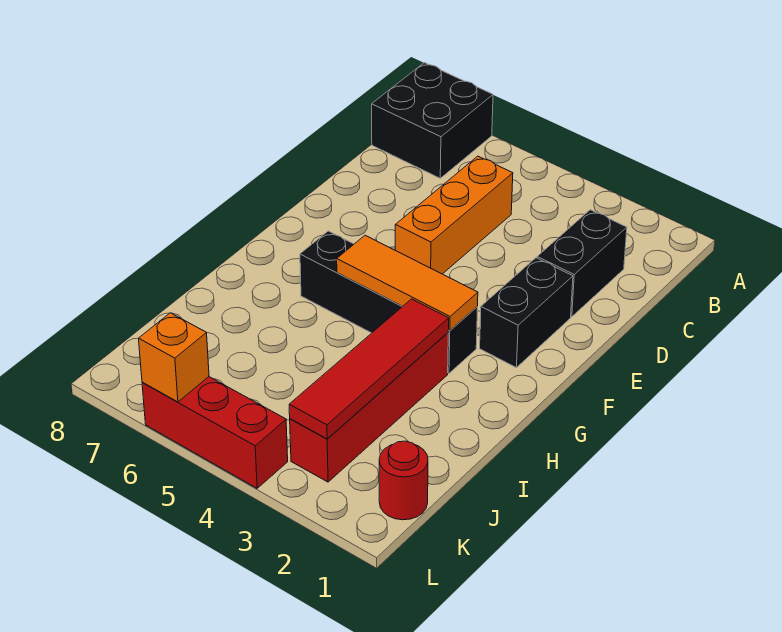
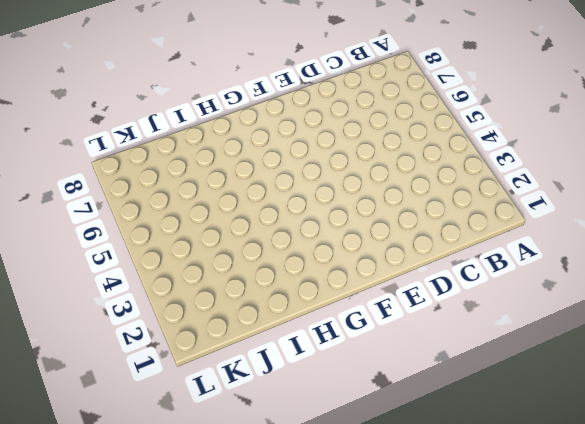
none -> black 2x2 brick [372,63,493,178]
none -> black 1x2 brick [537,210,627,317]

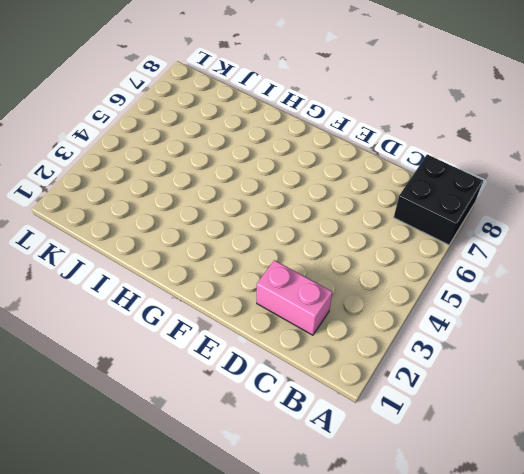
pink 1x2 brick [257,260,332,335] -> black 1x2 brick [537,210,627,317]
none -> orange 1x3 brick [395,156,513,274]
none -> black 1x2 brick [480,258,573,367]

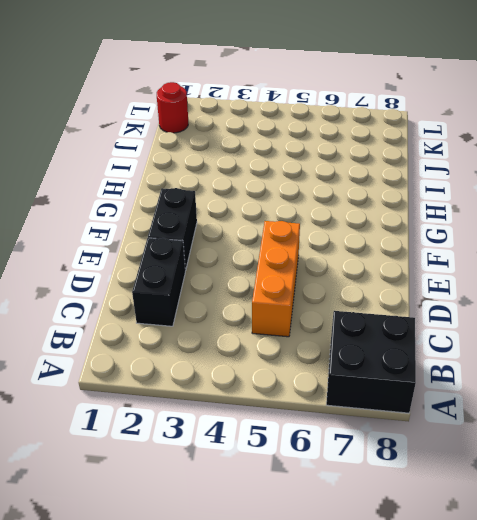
none -> black 1x4 brick [300,231,478,373]
none -> red 1x4 brick [290,333,448,482]

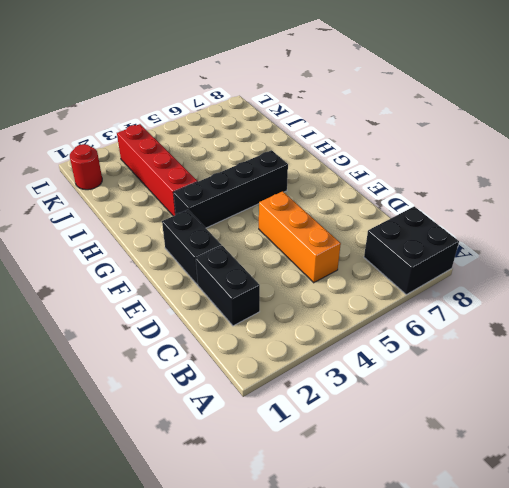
none -> red 1x3 brick [142,377,288,488]
none -> orange 1x3 tile [337,235,478,331]

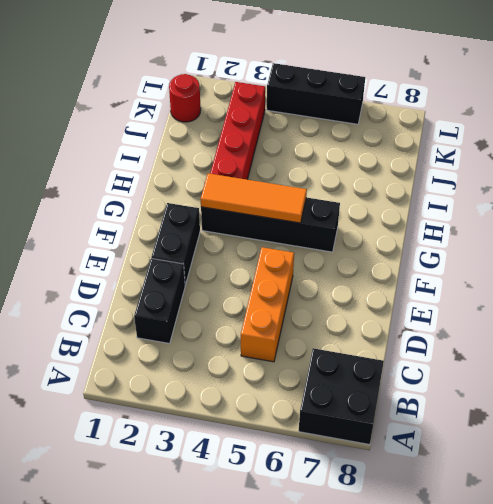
black 1x3 brick [267,63,365,124] -> red 1x3 brick [142,377,288,488]
none -> red 1x4 tile [289,299,449,439]
none -> orange 1x1 brick [139,313,209,402]

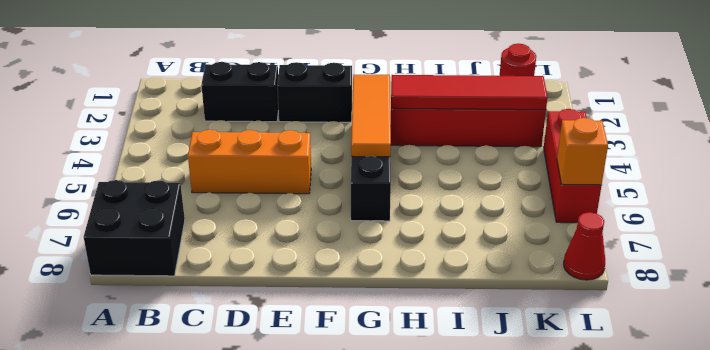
red 1x1 cone [564,212,605,280] -> none

